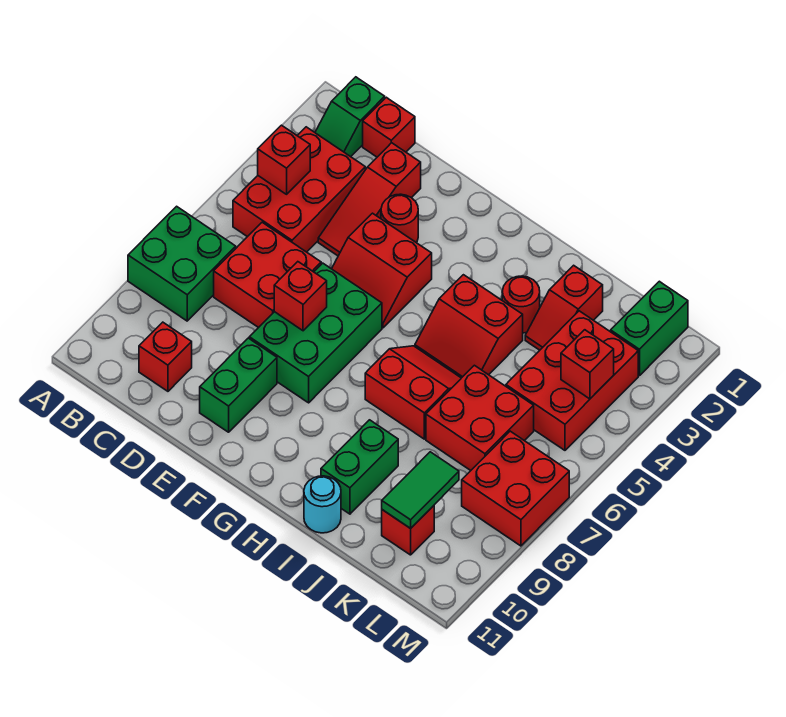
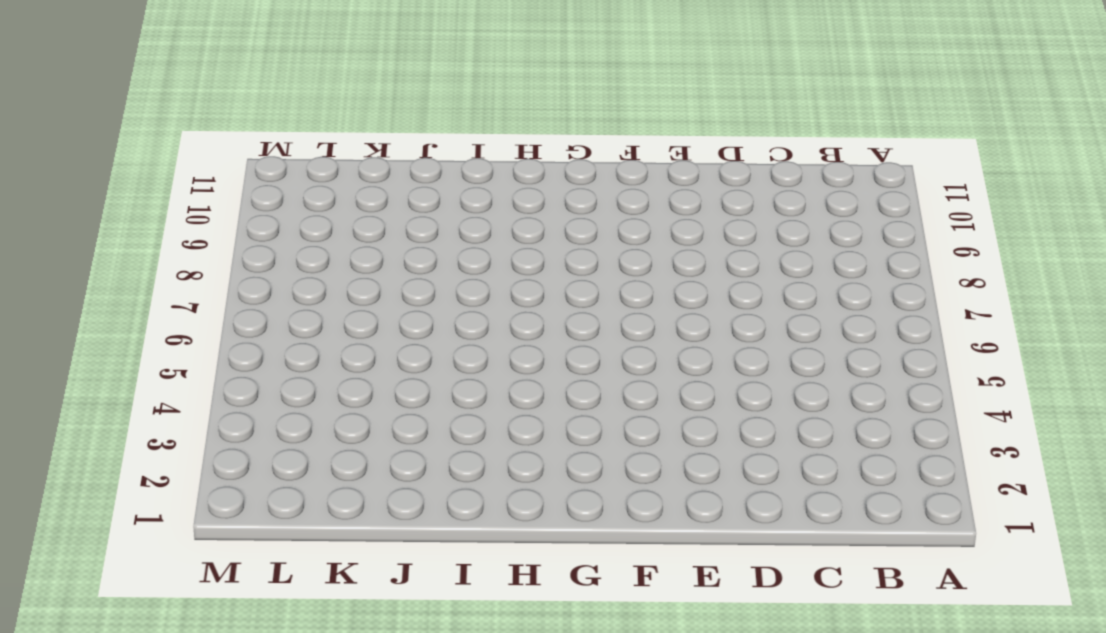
none -> green 2x2 brick [128,206,236,321]
none -> green 1x2 slope [315,77,385,157]
none -> red 2x3 brick [233,127,365,252]

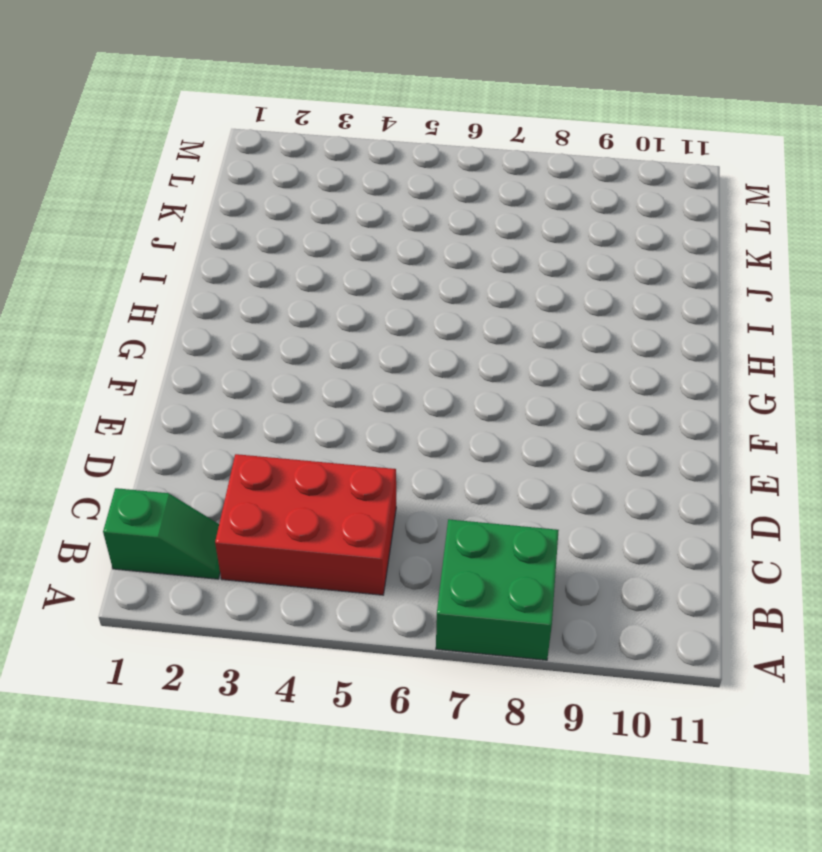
none -> red 1x1 brick [363,97,415,157]
none -> red 2x2 brick [214,222,321,328]
none -> red 1x1 brick [139,322,192,391]

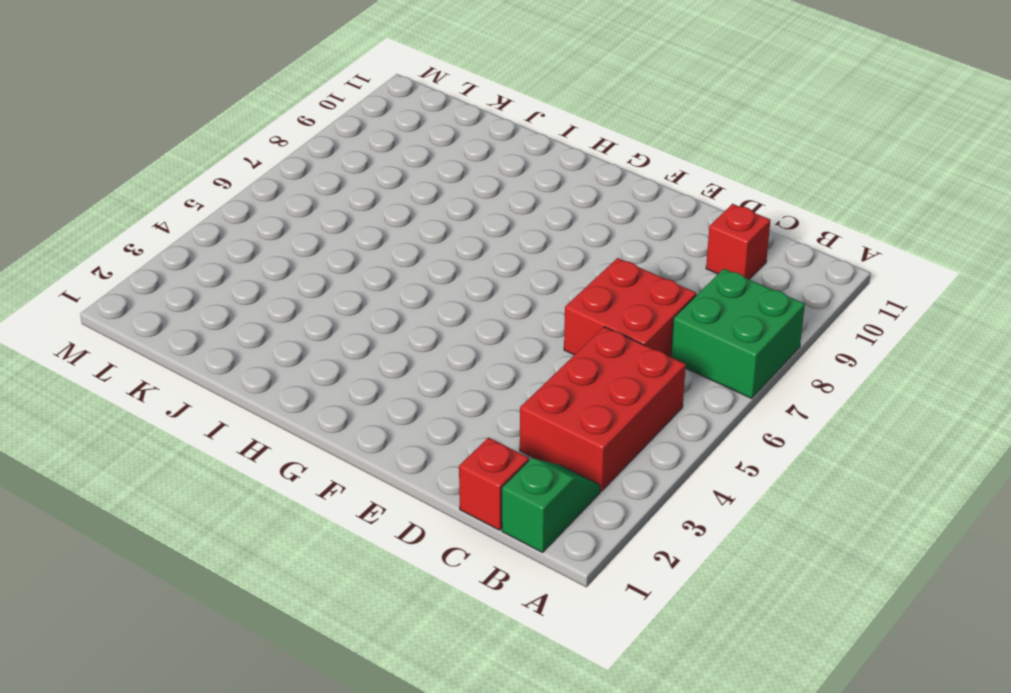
none -> red 1x3 slope [318,143,421,256]
none -> red 1x1 round brick [381,194,418,243]
none -> red 2x2 slope [332,213,432,328]

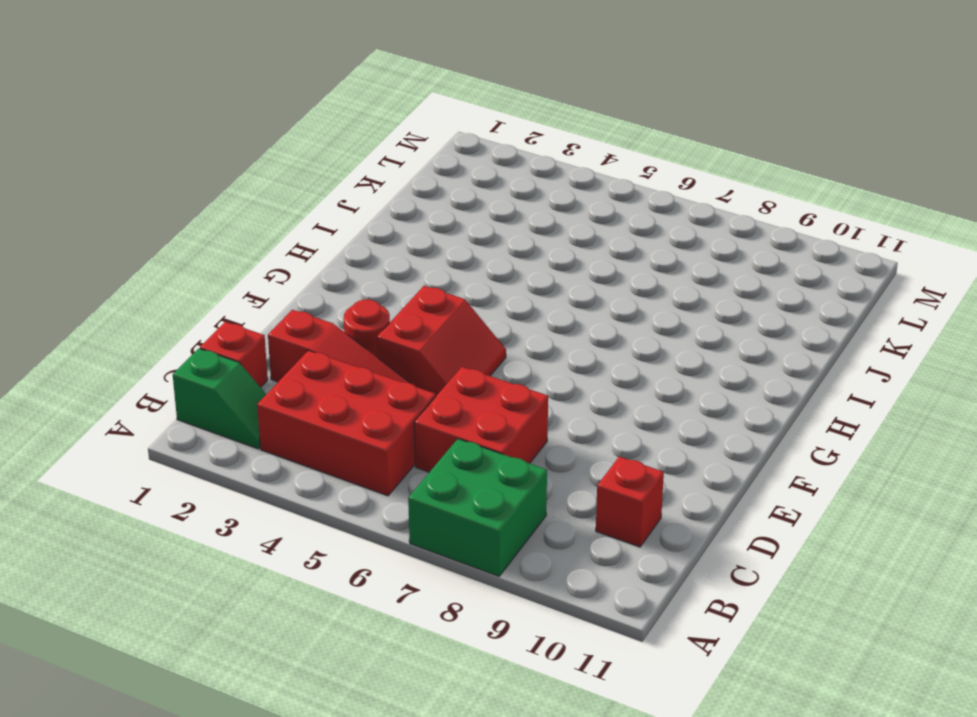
none -> green 2x3 brick [249,263,382,403]
none -> green 1x2 brick [200,338,277,432]
none -> red 2x2 slope [415,275,523,378]

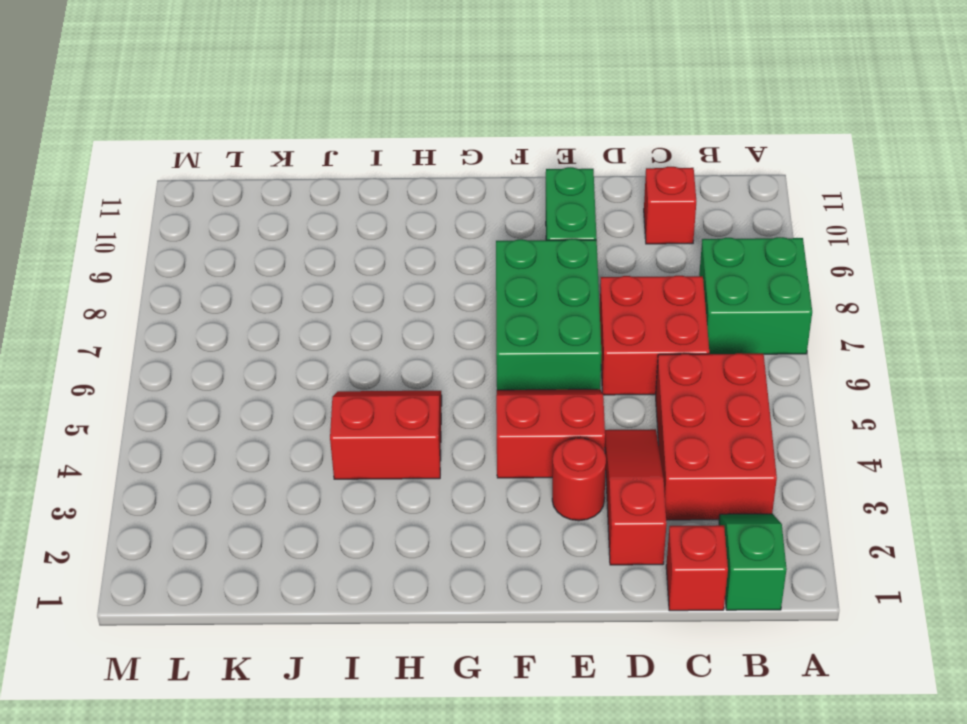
none -> red 2x2 slope [365,346,461,439]
none -> red 1x1 round brick [502,276,540,333]
none -> green 1x2 brick [321,420,398,514]

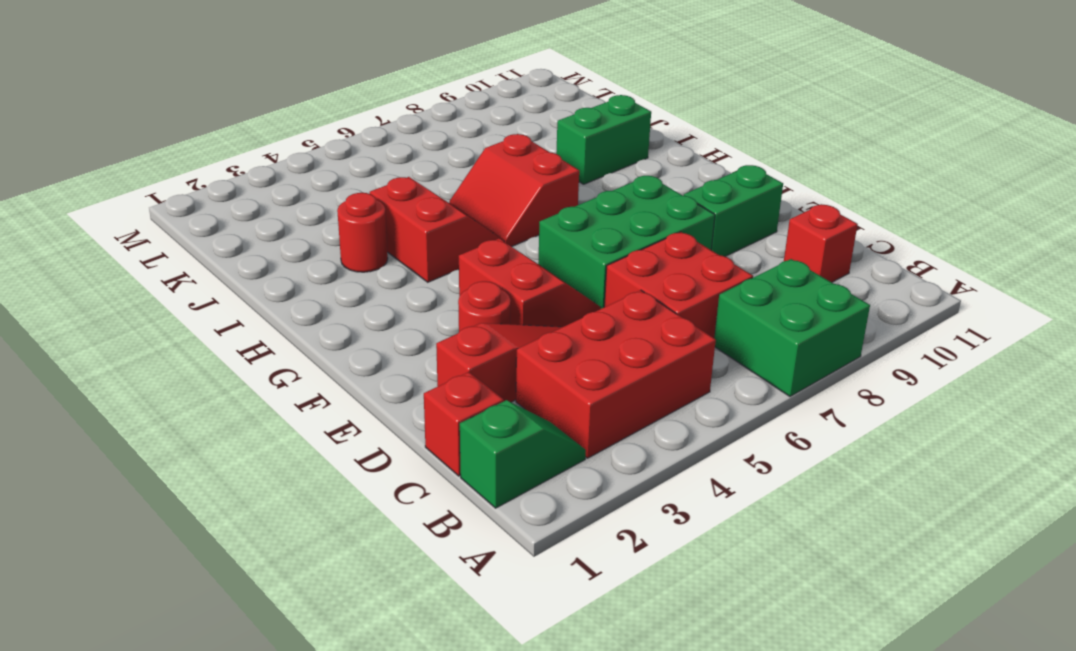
none -> cyan 1x1 round brick [304,476,341,533]
none -> red 1x2 slope [525,265,603,350]
none -> red 2x2 brick [426,365,534,470]

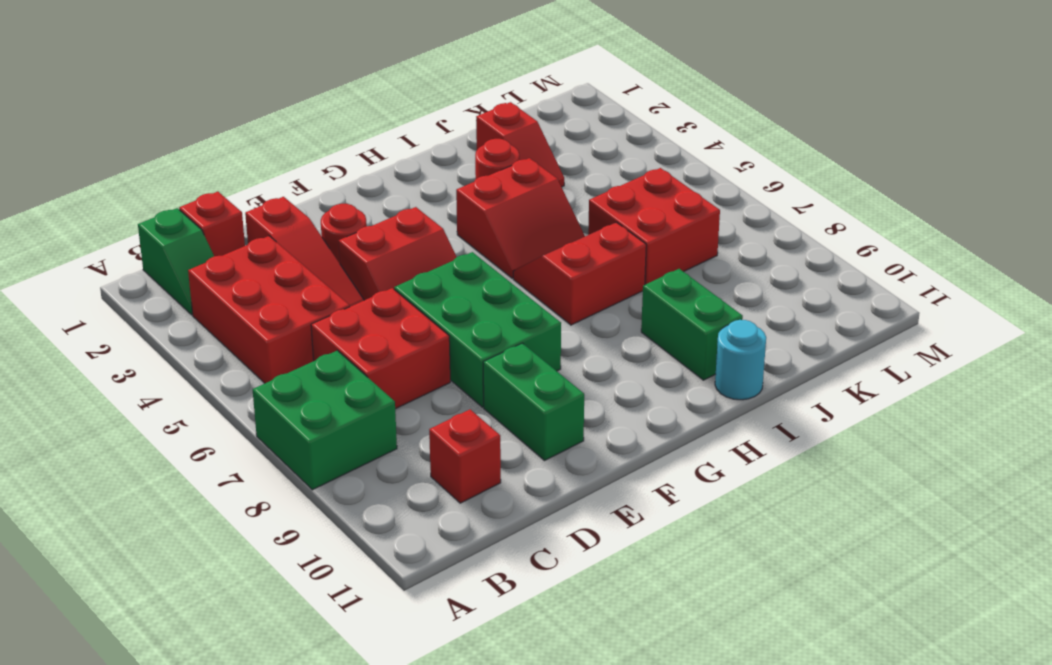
none -> red 2x3 brick [506,311,638,450]
none -> red 1x1 brick [382,506,434,555]
none -> green 1x2 brick [611,281,688,376]

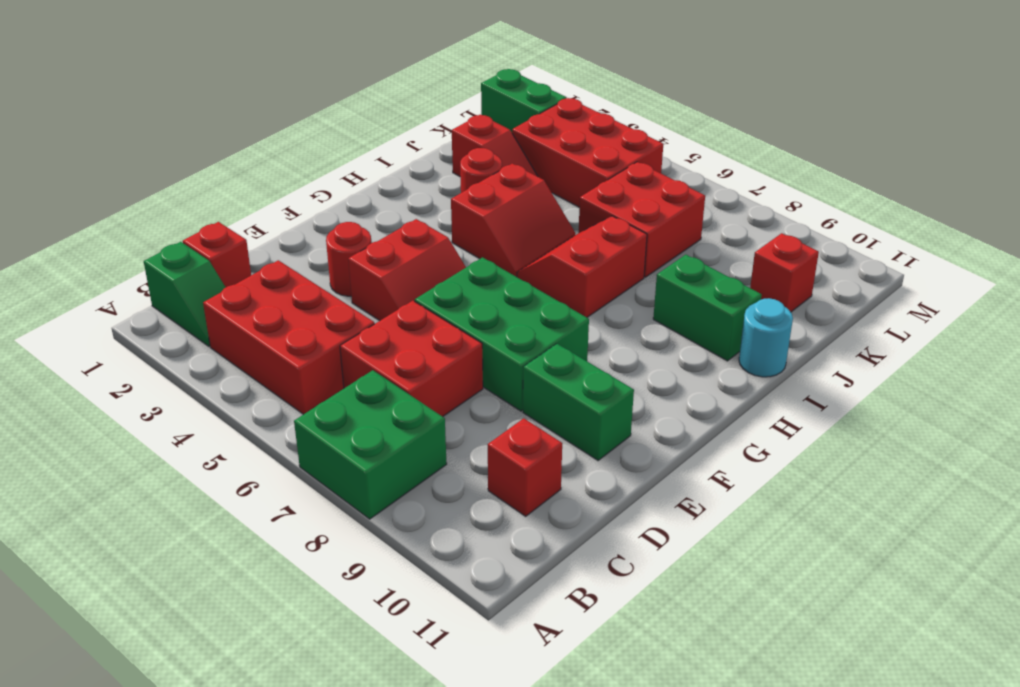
none -> red 1x3 slope [318,143,421,256]
none -> red 2x2 brick [462,431,569,546]
none -> red 1x1 brick [258,125,310,194]

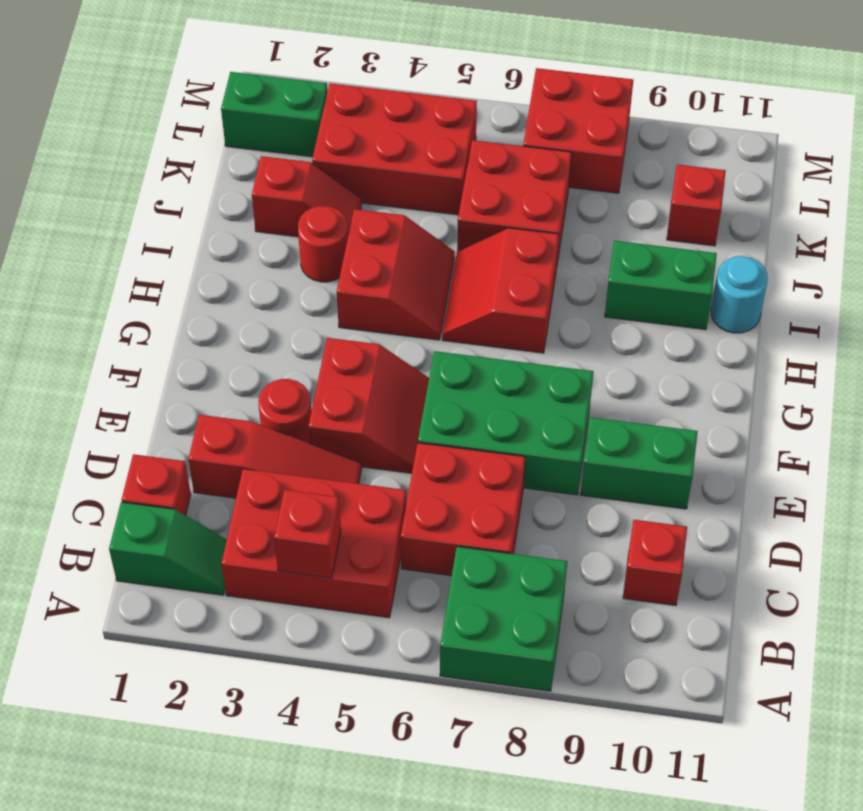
none -> red 1x1 brick [274,262,327,331]
none -> green 1x2 tile [382,452,459,528]
none -> red 1x1 brick [561,330,614,399]

